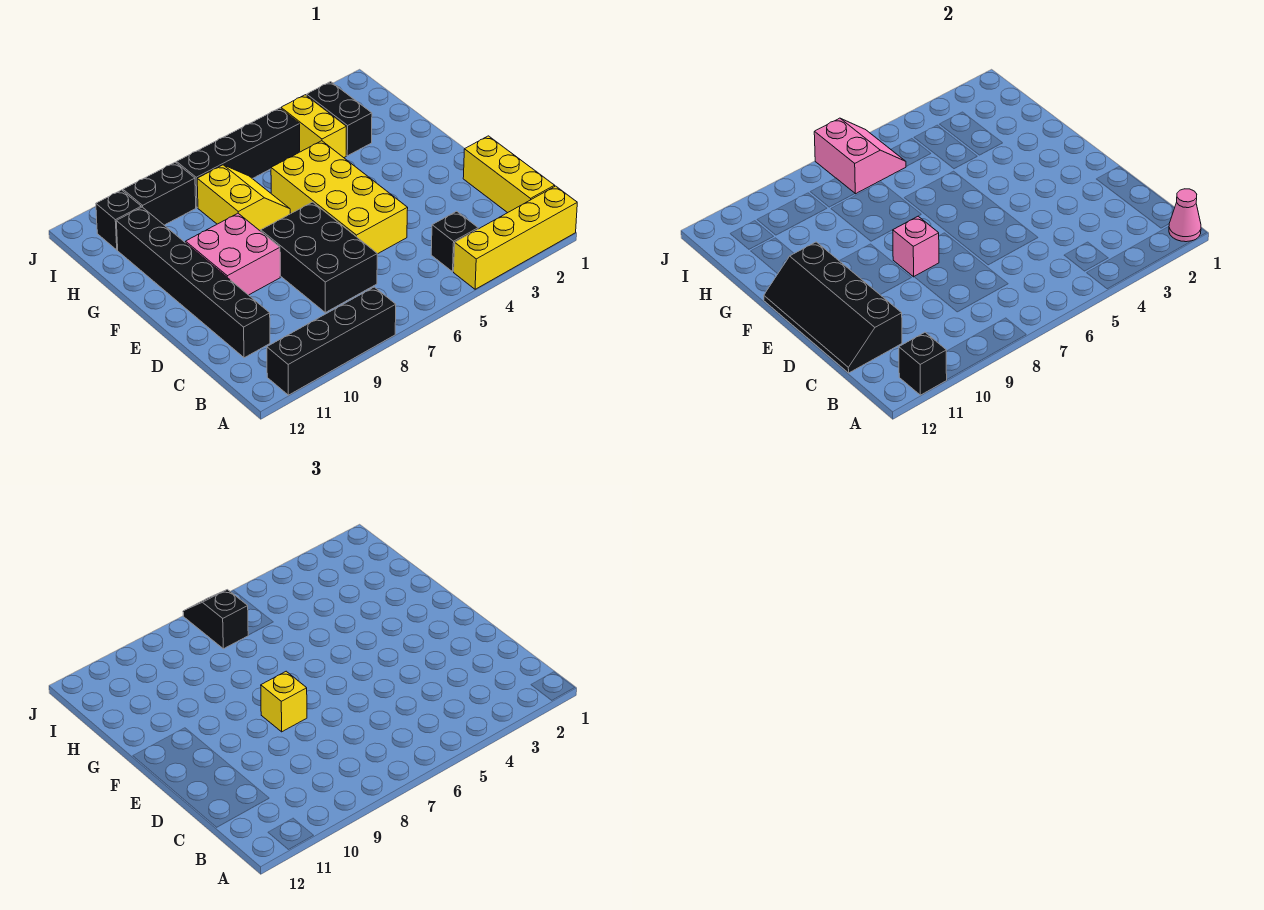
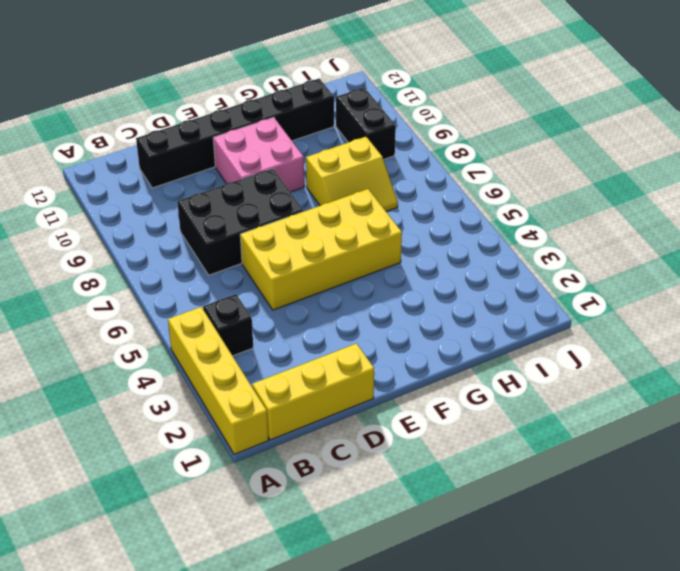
none -> black 1x4 brick [267,287,396,395]
none -> black 1x2 brick [307,82,372,156]
none -> yellow 1x2 brick [281,95,346,158]

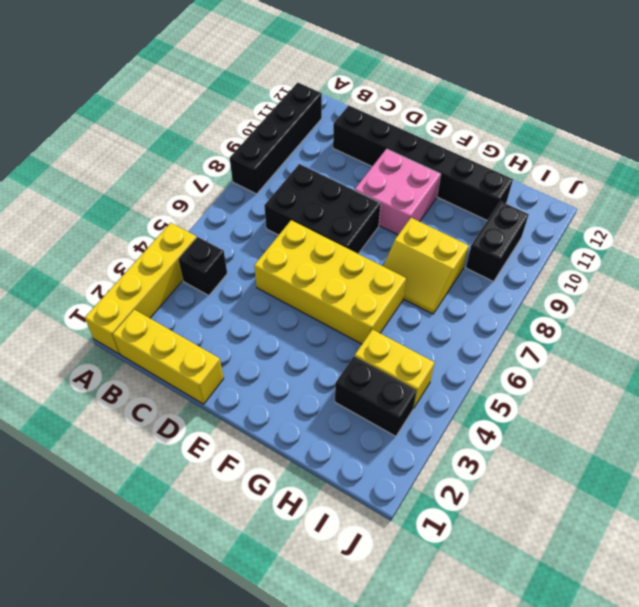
none -> black 1x4 brick [177,108,300,208]
none -> black 1x1 brick [96,190,141,250]
none -> pink 1x1 cone [1169,189,1201,242]

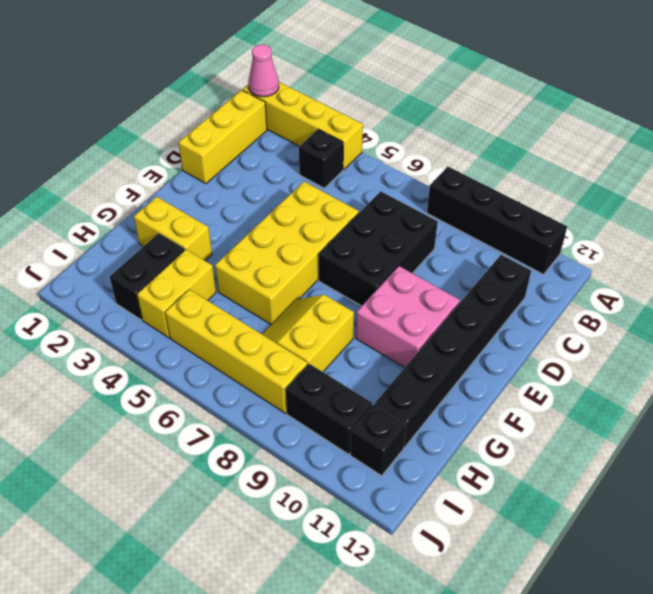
yellow 1x2 brick [134,197,212,261] -> none
yellow 1x4 brick [165,289,308,413] -> black 1x4 brick [177,108,300,208]
none -> black 1x1 brick [899,332,947,395]
none -> black 2x4 slope [764,242,902,373]
none -> pink 1x1 brick [893,216,939,277]

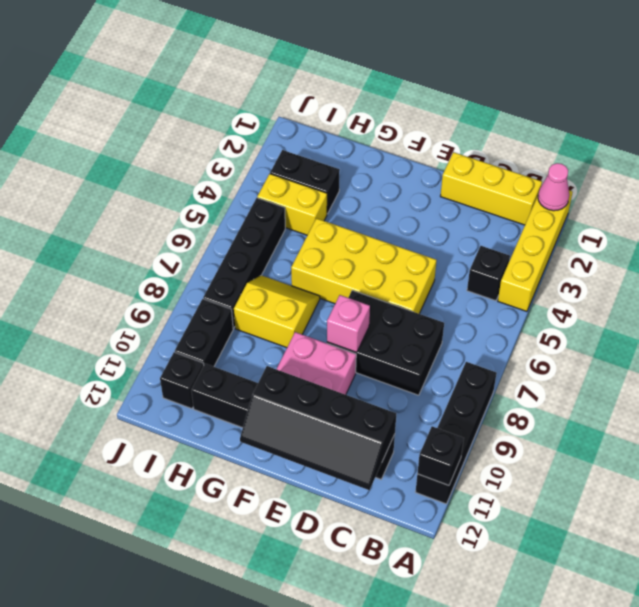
none -> pink 2x2 slope [814,118,906,194]
none -> yellow 1x1 brick [261,671,307,732]
none -> black 1x2 slope [183,590,248,649]

